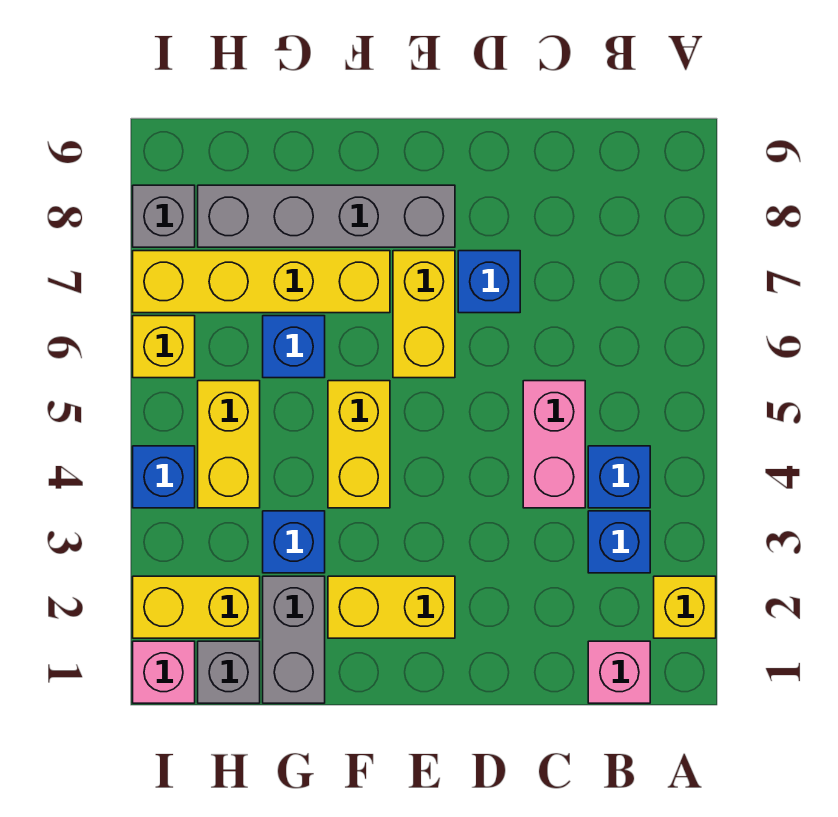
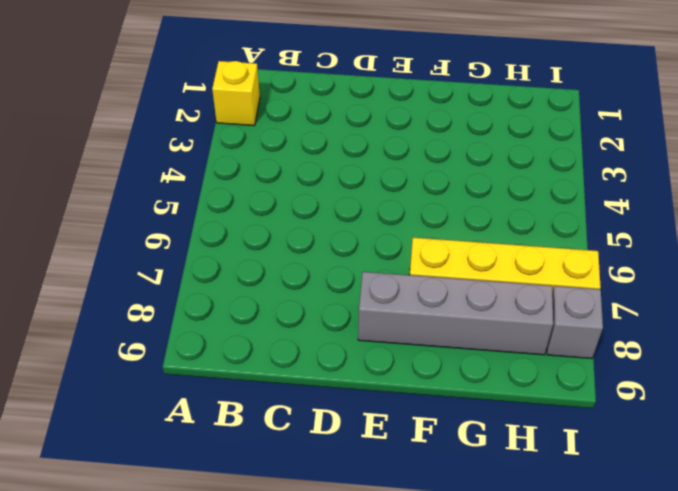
none -> pink 1x1 brick [588,641,650,703]
none -> blue 1x1 brick [588,511,650,573]
none -> blue 1x1 brick [588,446,650,508]

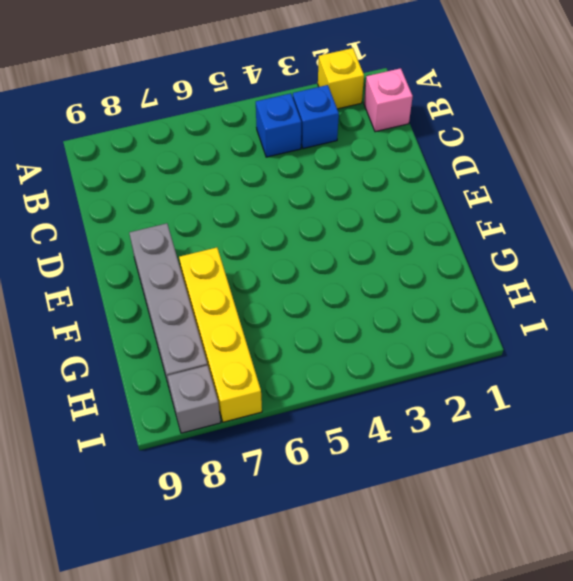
none -> pink 1x2 brick [523,381,585,508]
none -> blue 1x1 brick [458,251,520,313]
none -> yellow 1x2 brick [328,576,455,638]

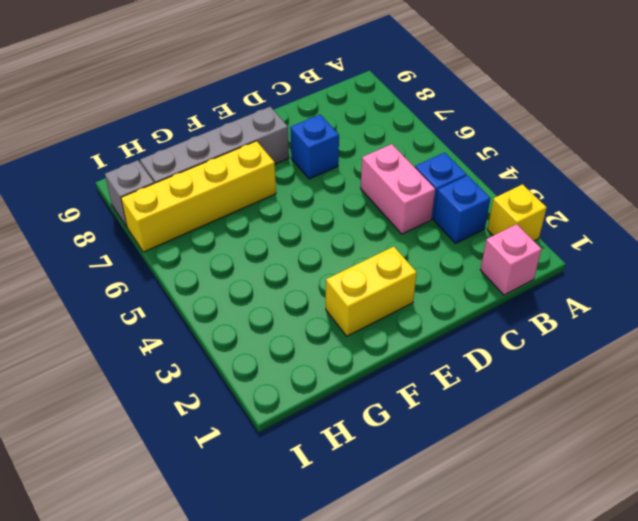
none -> yellow 1x2 brick [393,251,455,378]
none -> yellow 1x2 brick [328,381,390,508]
none -> grey 1x2 brick [263,576,325,703]

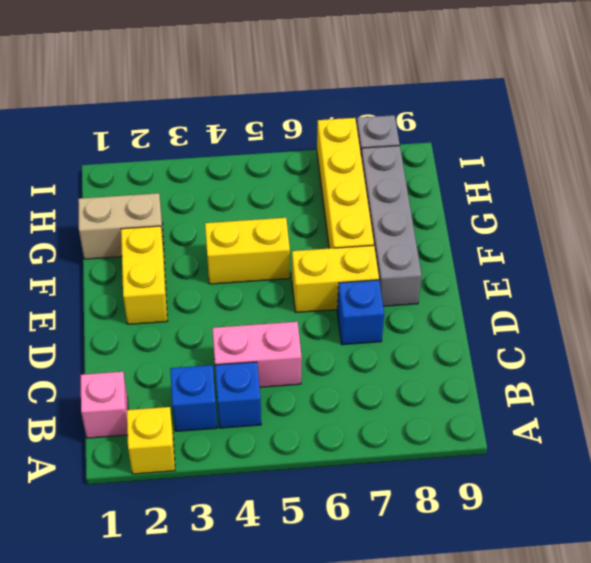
tan 1x2 brick [78,193,164,259] -> grey 1x2 brick [263,576,325,703]
none -> blue 1x1 brick [263,511,325,573]
none -> blue 1x1 brick [263,316,325,378]
none -> grey 1x1 brick [198,641,260,703]

